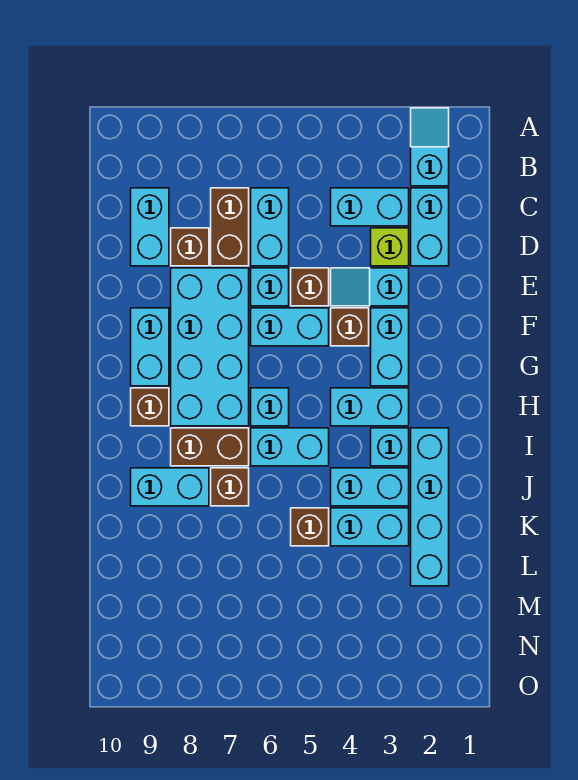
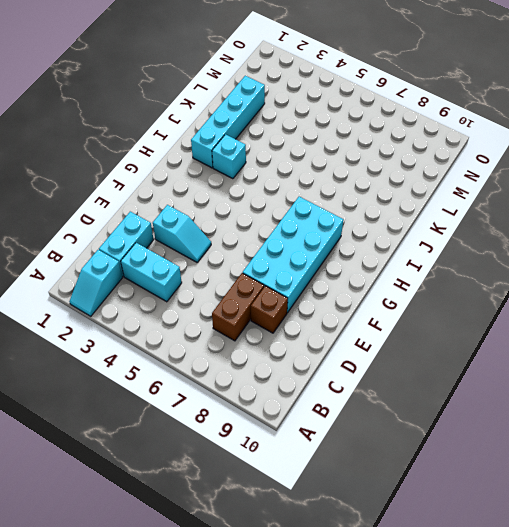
none -> cyan 1x2 brick [251,188,289,266]
none -> cyan 1x2 brick [131,188,169,266]
none -> lime 1x1 brick [371,228,409,266]

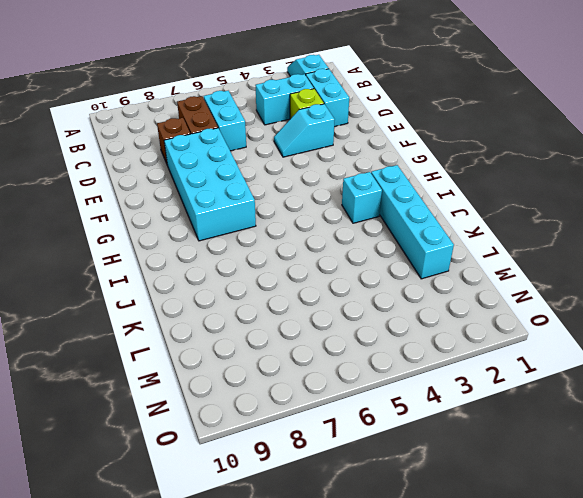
none -> cyan 1x2 brick [131,188,169,266]
none -> brown 1x1 brick [291,268,329,306]
none -> cyan 1x1 brick [251,268,289,306]

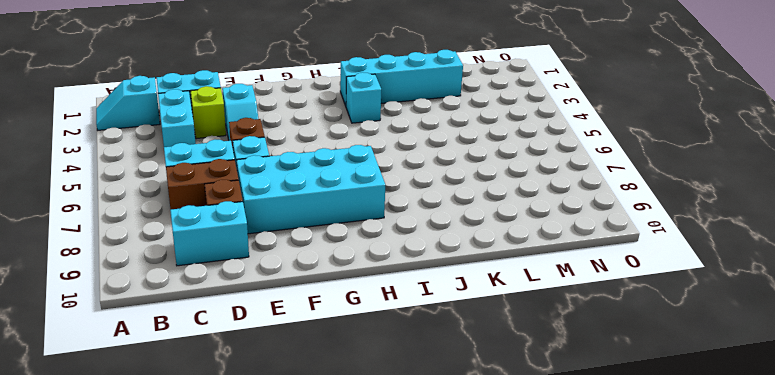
none -> cyan 1x2 brick [371,308,409,386]
none -> brown 1x1 brick [331,308,369,346]
none -> cyan 1x2 brick [251,308,329,346]

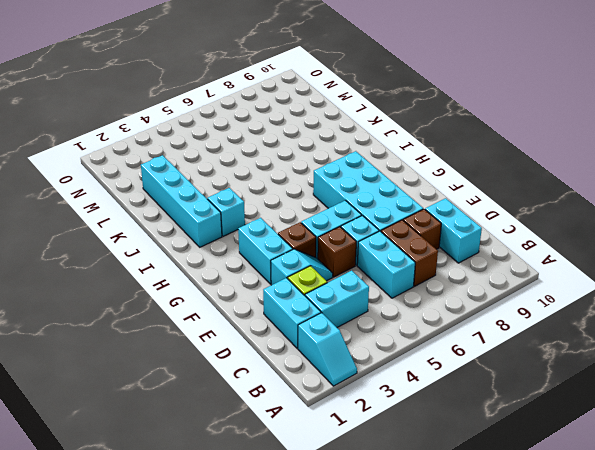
none -> cyan 1x2 brick [131,308,169,386]
none -> cyan 1x2 brick [331,388,409,426]
none -> cyan 1x1 brick [251,388,289,426]

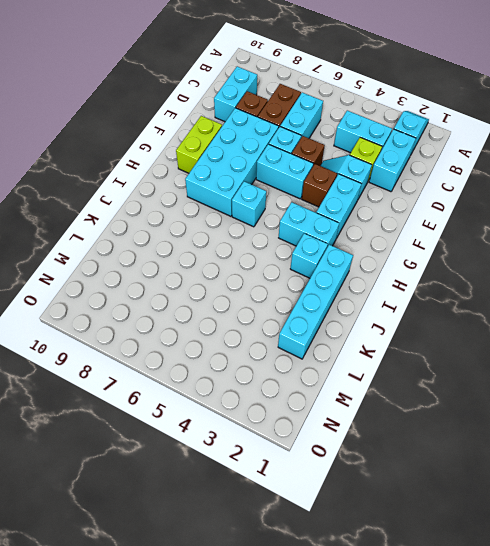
lime 1x2 brick [176,116,222,173] -> cyan 1x2 brick [131,308,169,386]
none -> brown 1x1 brick [131,388,169,426]
none -> cyan 1x2 brick [251,428,329,466]
none -> brown 1x2 brick [171,428,249,466]

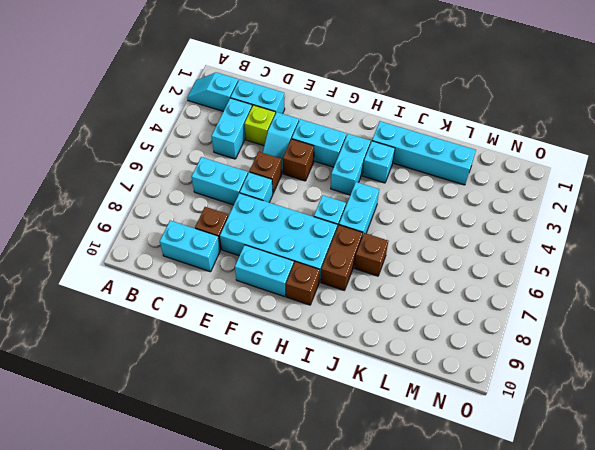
none -> brown 1x2 brick [211,188,249,266]
none -> cyan 1x2 brick [251,308,329,346]
none -> cyan 1x2 brick [331,468,409,506]

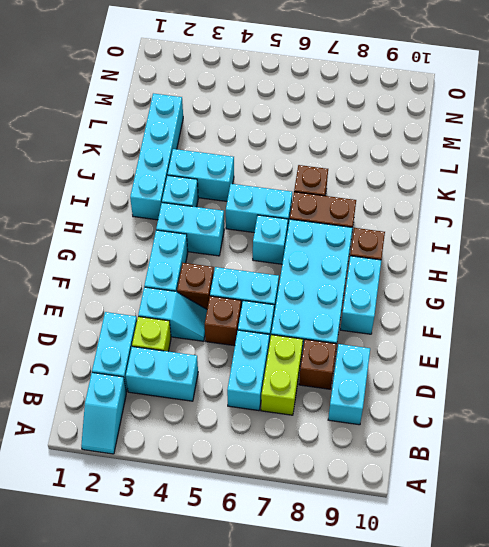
lime 1x2 brick [261,335,303,415] -> brown 1x2 brick [211,188,249,266]
none -> cyan 1x2 brick [131,468,209,506]
none -> cyan 1x2 brick [331,508,409,546]
none -> brown 1x1 brick [291,508,329,546]

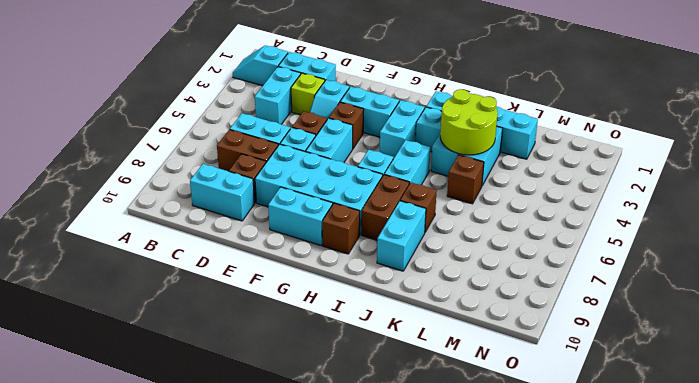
lime 2x2 round brick [440,89,498,155] -> none

